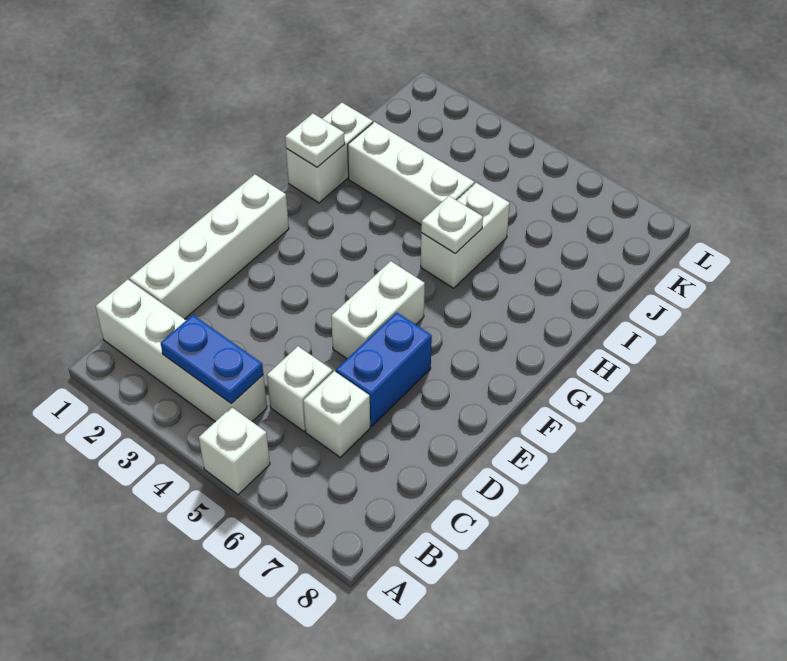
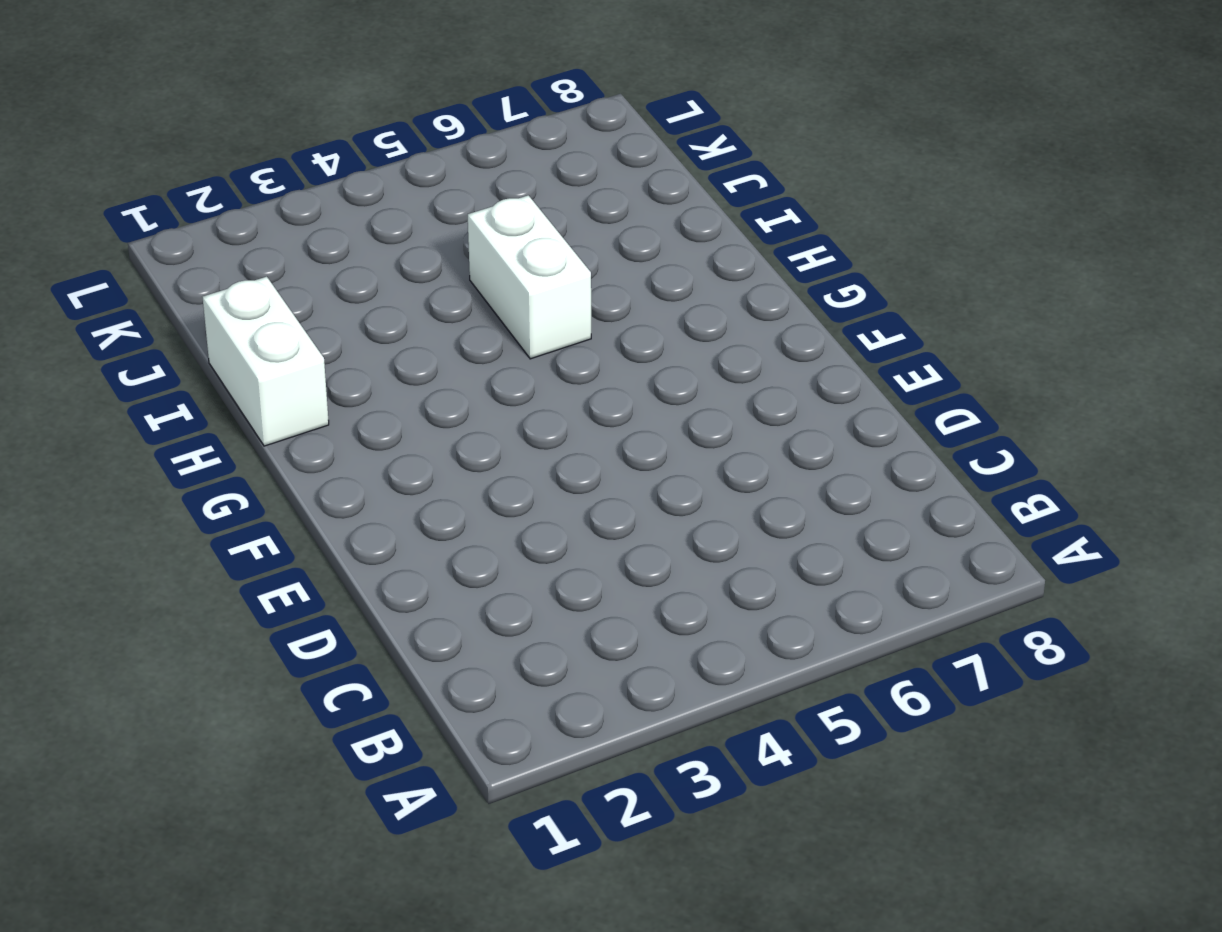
none -> white 1x1 brick [199,407,270,495]
none -> white 1x4 brick [96,279,267,422]
none -> white 1x4 brick [129,174,289,319]

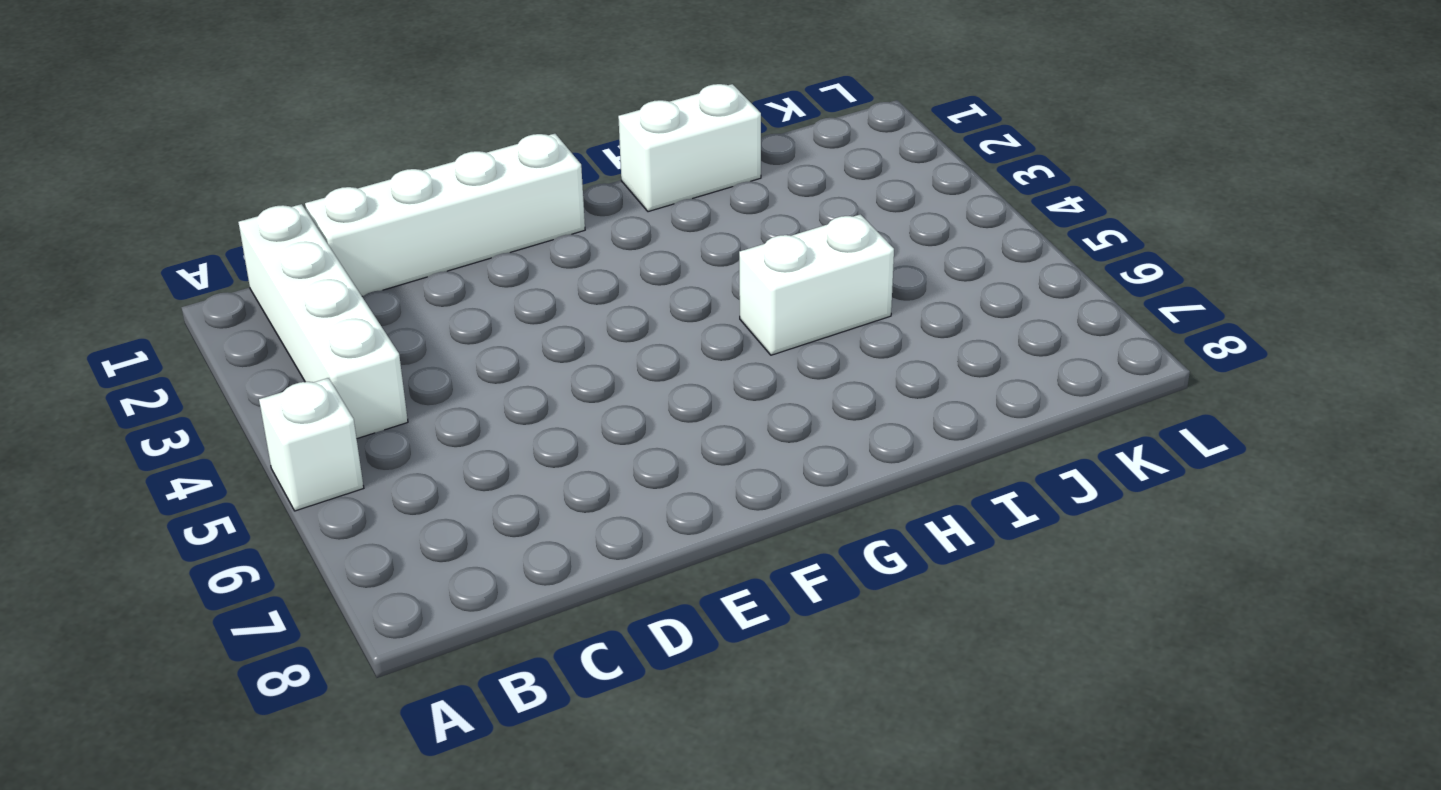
none -> white 1x1 brick [267,346,333,431]
none -> white 1x1 brick [303,371,370,457]
none -> blue 1x2 brick [336,312,432,426]

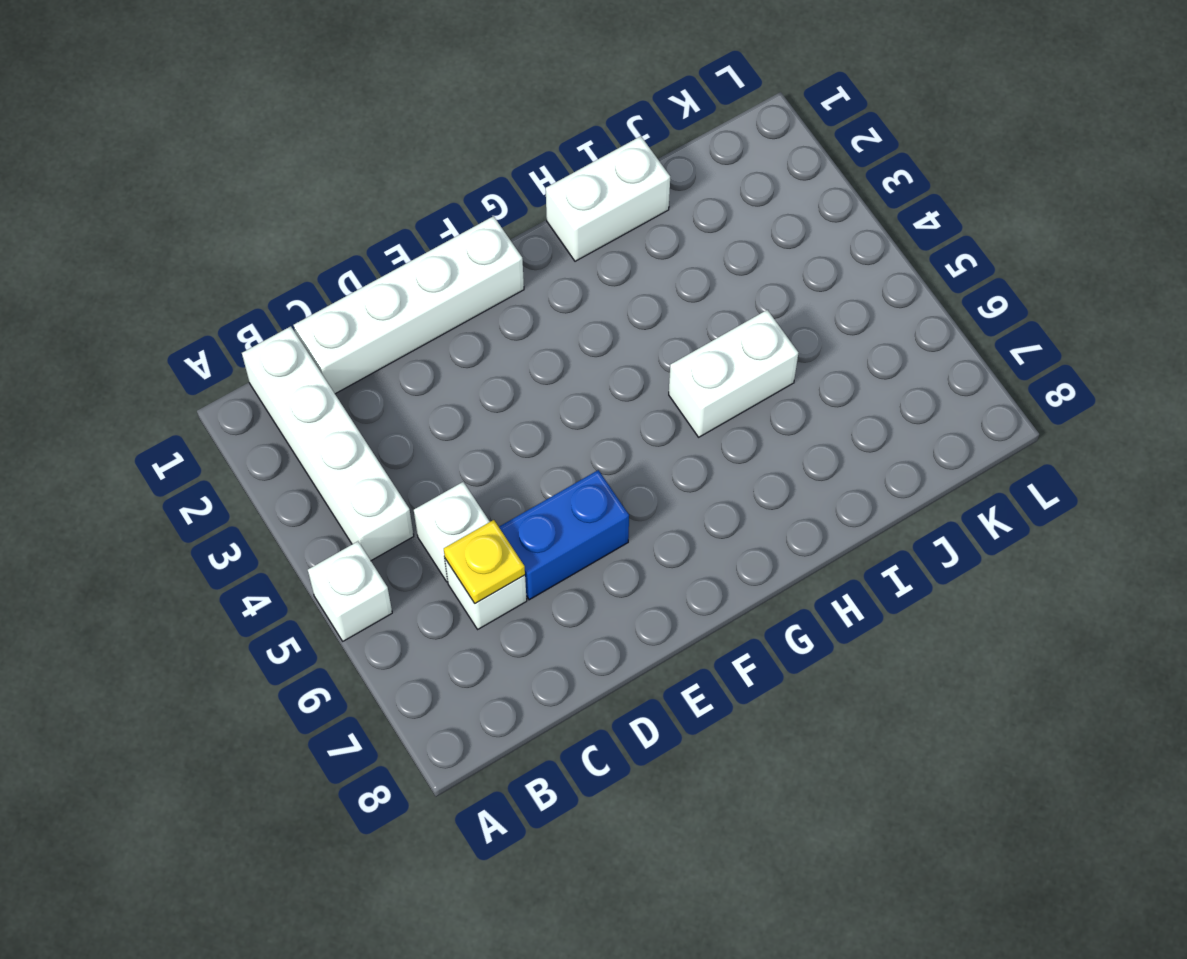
yellow 1x1 plate [444,520,525,604] -> none
none -> white 1x2 brick [331,261,425,359]
none -> white 1x3 brick [348,122,474,224]
none -> blue 1x2 plate [161,315,263,404]

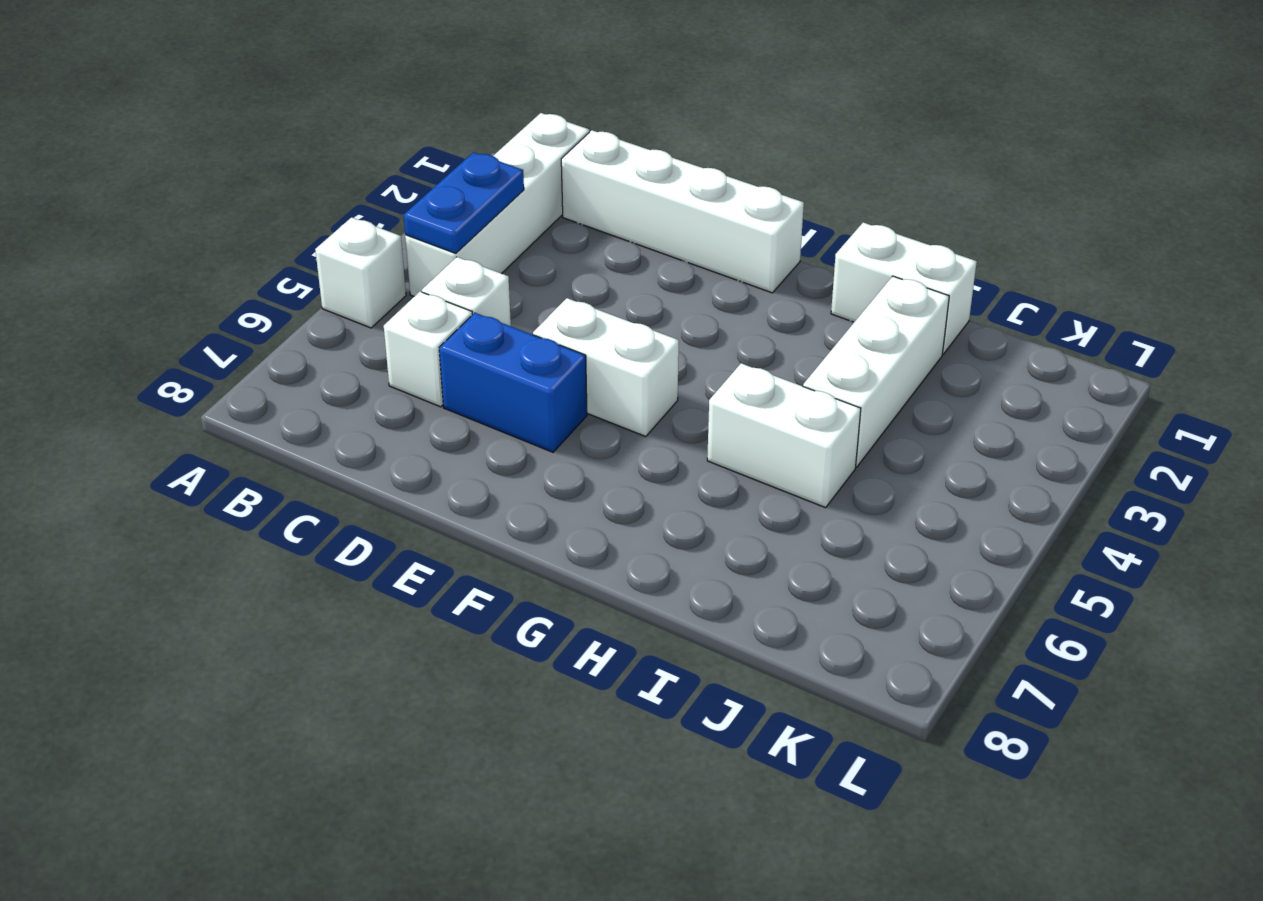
none -> white 1x1 plate [285,114,345,167]
none -> white 1x1 plate [421,196,483,253]

